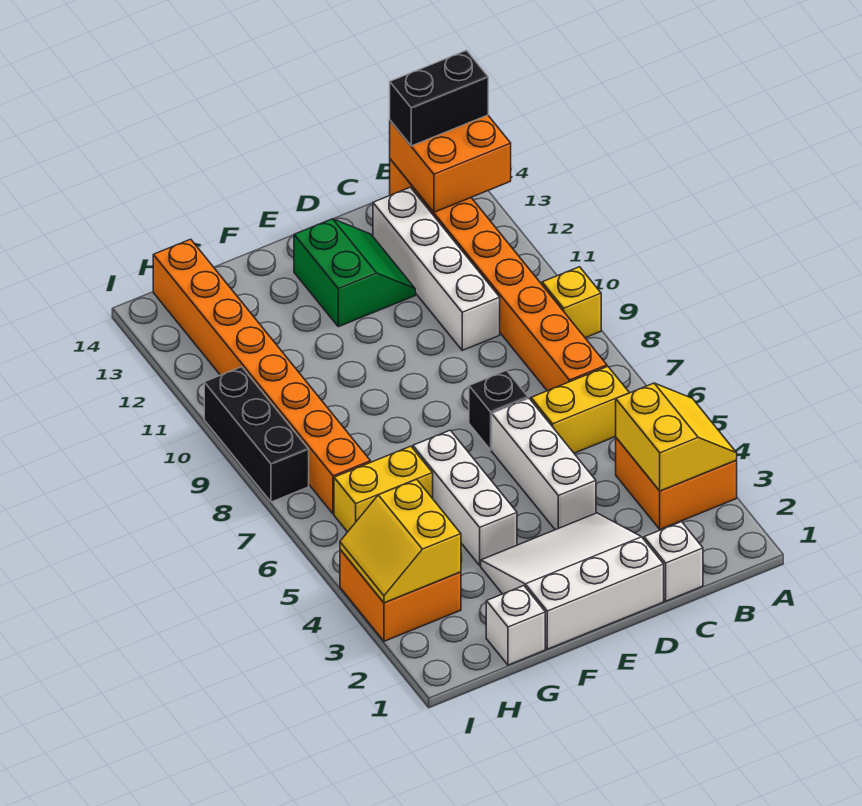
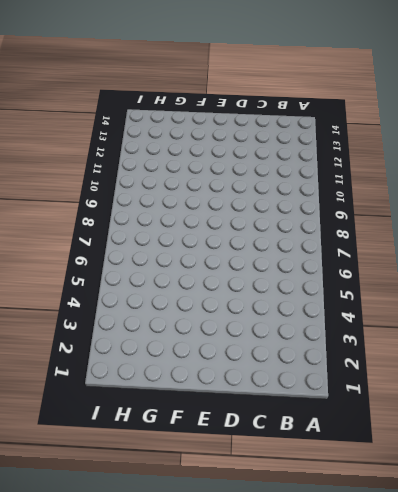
none -> orange 2x2 brick [616,438,737,529]
none -> yellow 1x1 brick [542,267,601,338]
none -> yellow 1x2 brick [531,366,629,453]

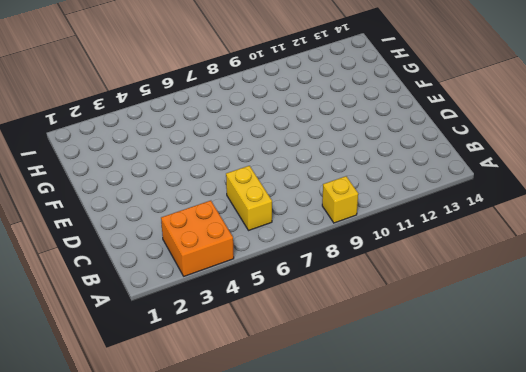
none -> orange 1x8 brick [390,159,607,391]
none -> white 1x1 brick [644,522,703,601]
none -> white 1x4 brick [373,187,500,350]

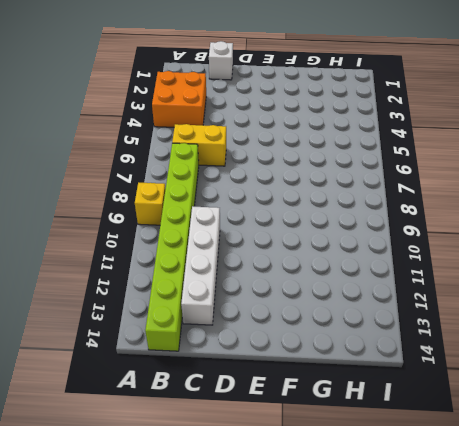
lime 1x8 brick [145,143,199,351] -> orange 1x8 brick [390,159,607,391]
none -> white 3x3 slope [481,513,664,649]
none -> white 1x3 brick [492,398,596,530]
none -> black 1x1 brick [469,371,528,450]

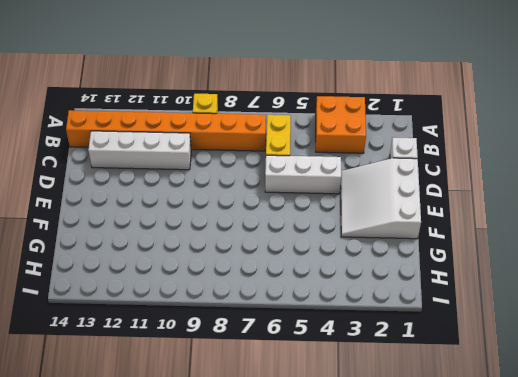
none -> black 1x1 brick [469,371,528,450]
none -> green 2x2 slope [294,219,415,327]
none -> white 1x3 brick [413,430,517,565]

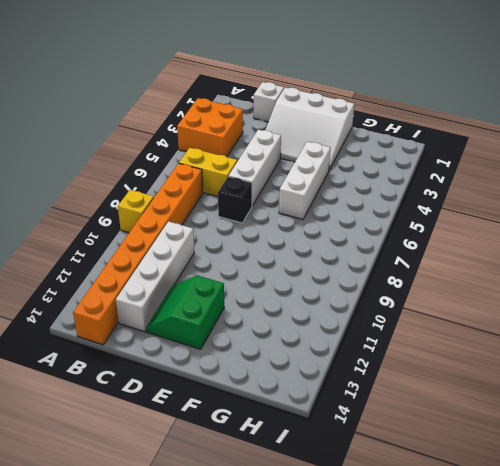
none -> white 1x1 brick [486,586,545,665]
none -> yellow 1x2 brick [334,446,433,532]
none -> orange 2x2 brick [340,549,461,641]

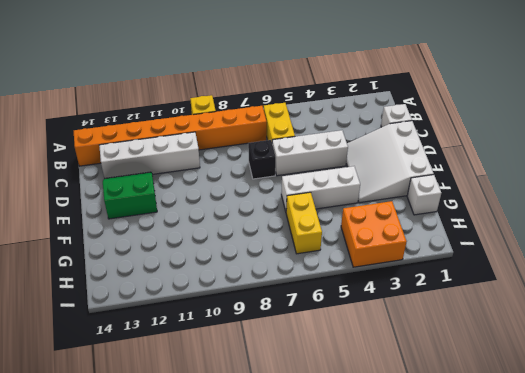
none -> orange 2x2 brick [616,438,737,529]
none -> orange 1x8 brick [153,239,371,514]
none -> black 1x3 brick [204,367,309,502]

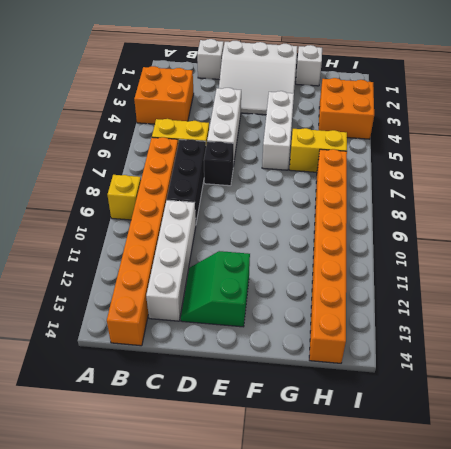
black 1x3 brick [167,139,206,222] -> black 1x3 brick moved to [204,367,309,502]
none -> yellow 2x2 slope [616,383,737,491]
none -> orange 2x2 brick [390,115,511,212]
none -> yellow 2x2 slope [340,479,461,603]

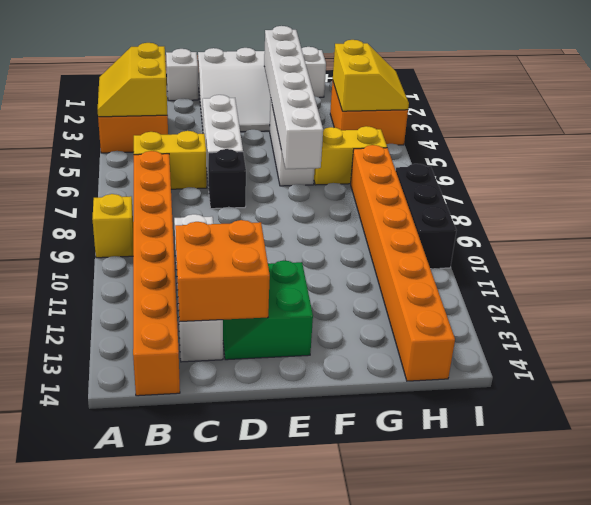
orange 2x2 brick [175,220,270,322] -> orange 2x2 brick moved to [390,115,511,212]
white 1x6 brick [264,26,323,169] -> none
none -> black 1x2 brick [390,50,488,146]

